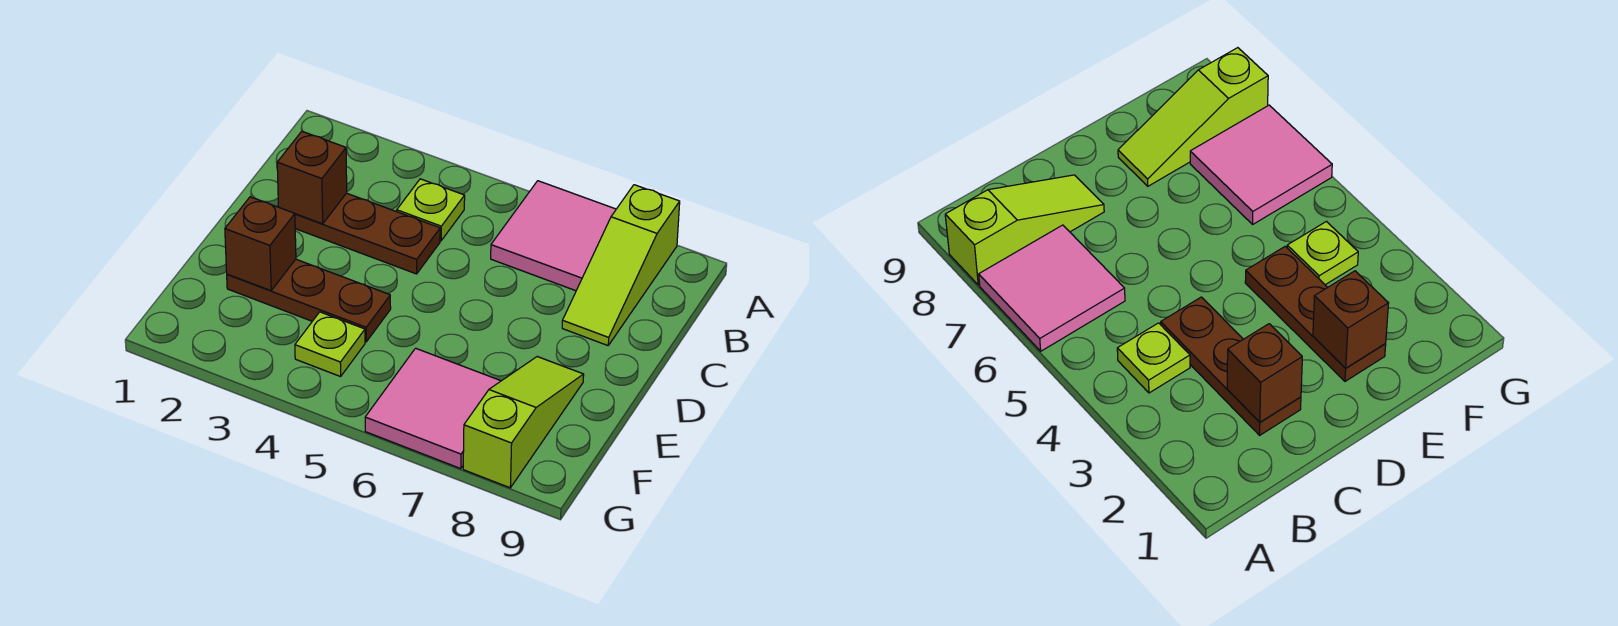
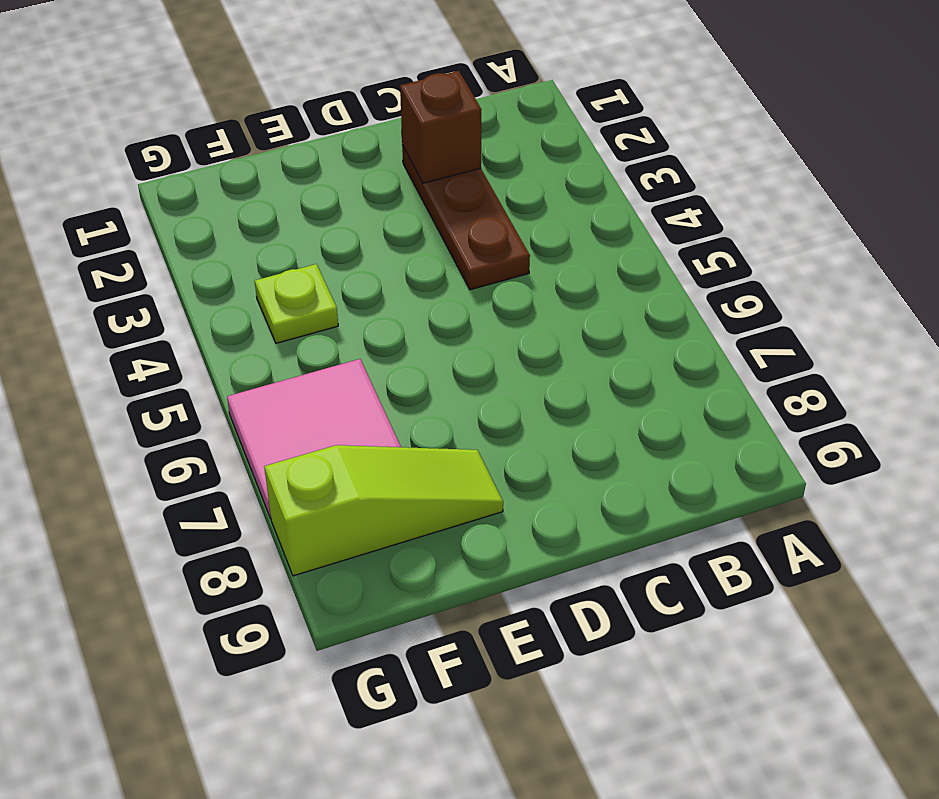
none -> pink 2x2 tile [491,181,616,291]
none -> lime 1x3 slope [562,185,680,345]

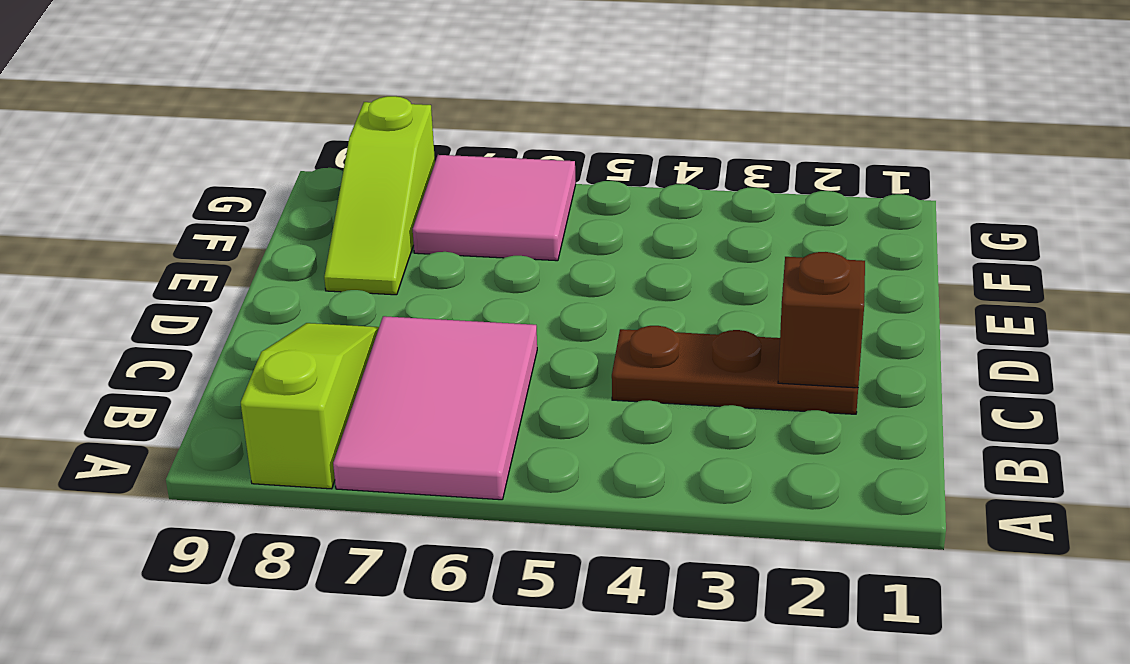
pink 2x3 tile [333,316,537,500] -> pink 2x2 tile [491,181,616,291]
none -> lime 1x1 plate [397,179,465,241]
none -> brown 1x3 plate [227,259,391,342]

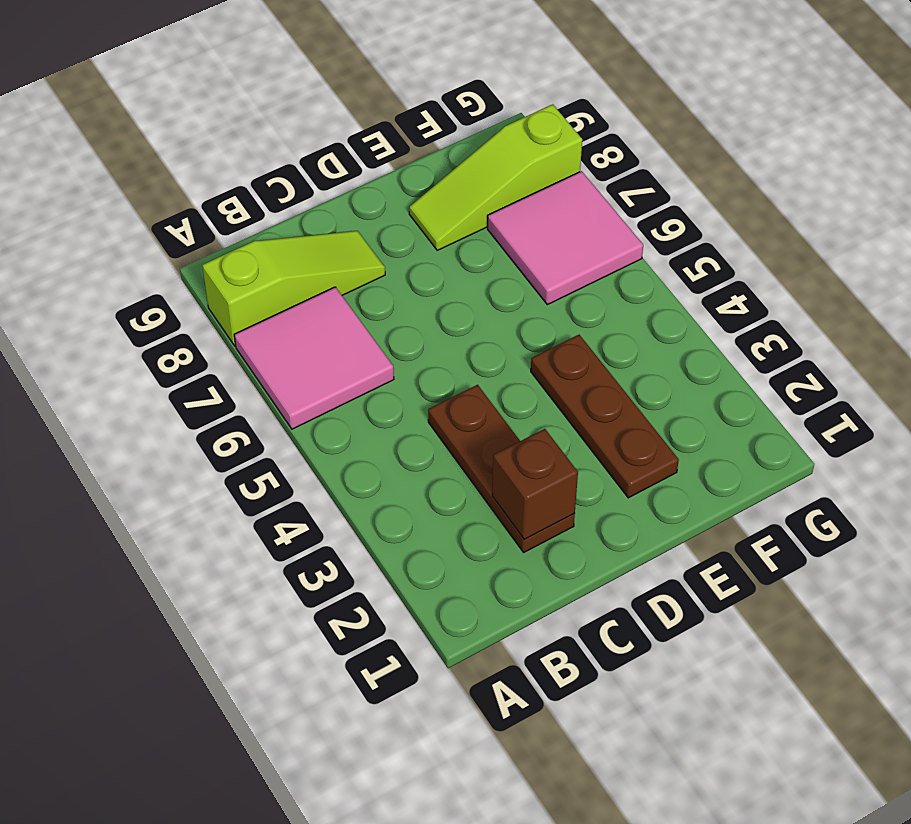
none -> lime 1x1 plate [397,179,465,241]
none -> lime 1x1 plate [295,312,365,377]

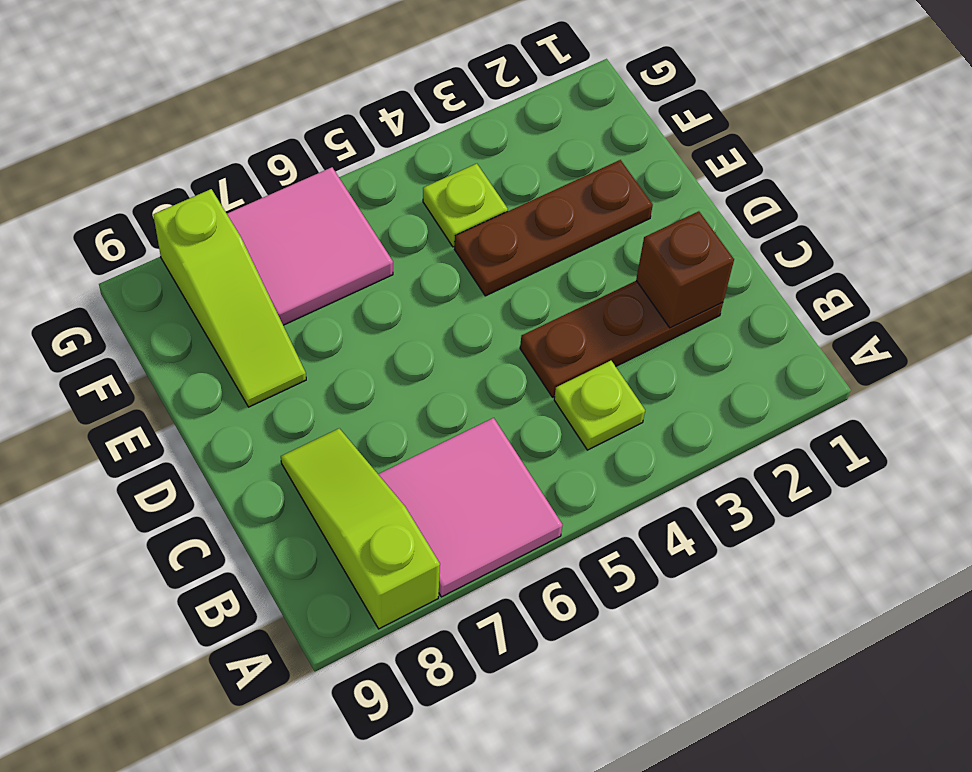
none -> brown 1x1 brick [225,197,296,291]

